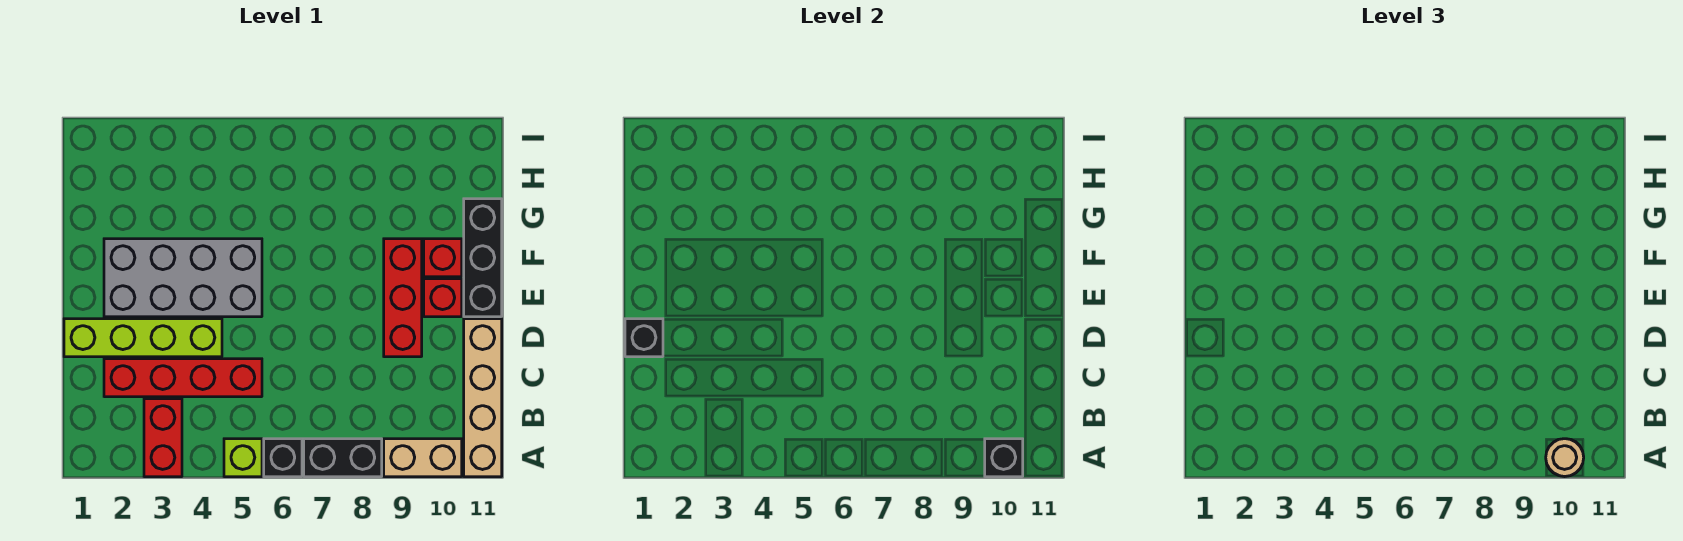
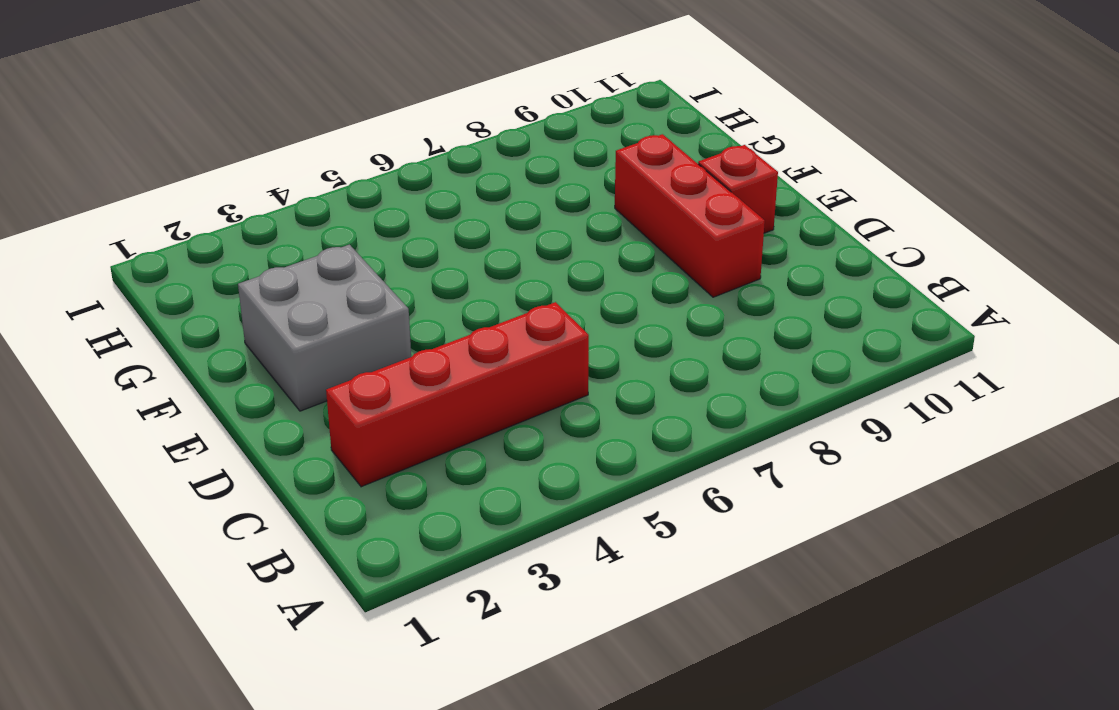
grey 2x2 brick [238,244,411,411] -> grey 2x4 brick [104,239,262,317]
none -> red 1x2 brick [144,399,182,477]
none -> lime 1x1 brick [224,439,262,477]
none -> black 1x1 brick [264,439,302,477]

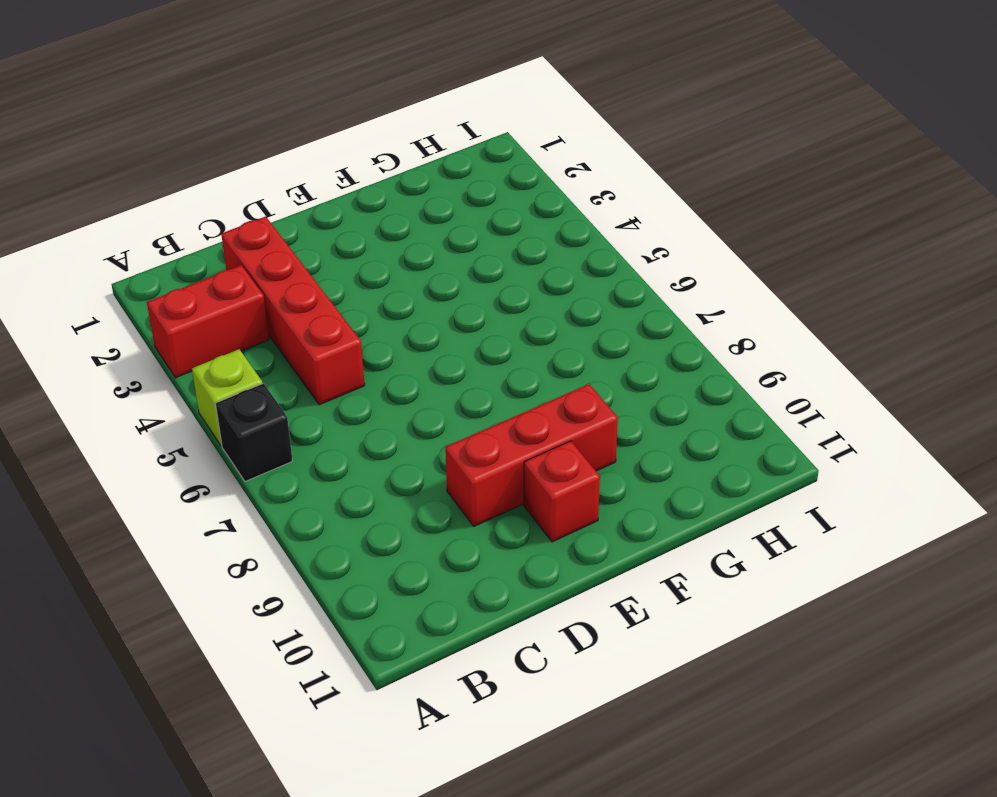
none -> black 1x2 brick [304,439,382,477]
none -> tan 1x2 brick [384,439,462,477]
none -> tan 1x4 brick [464,319,502,477]

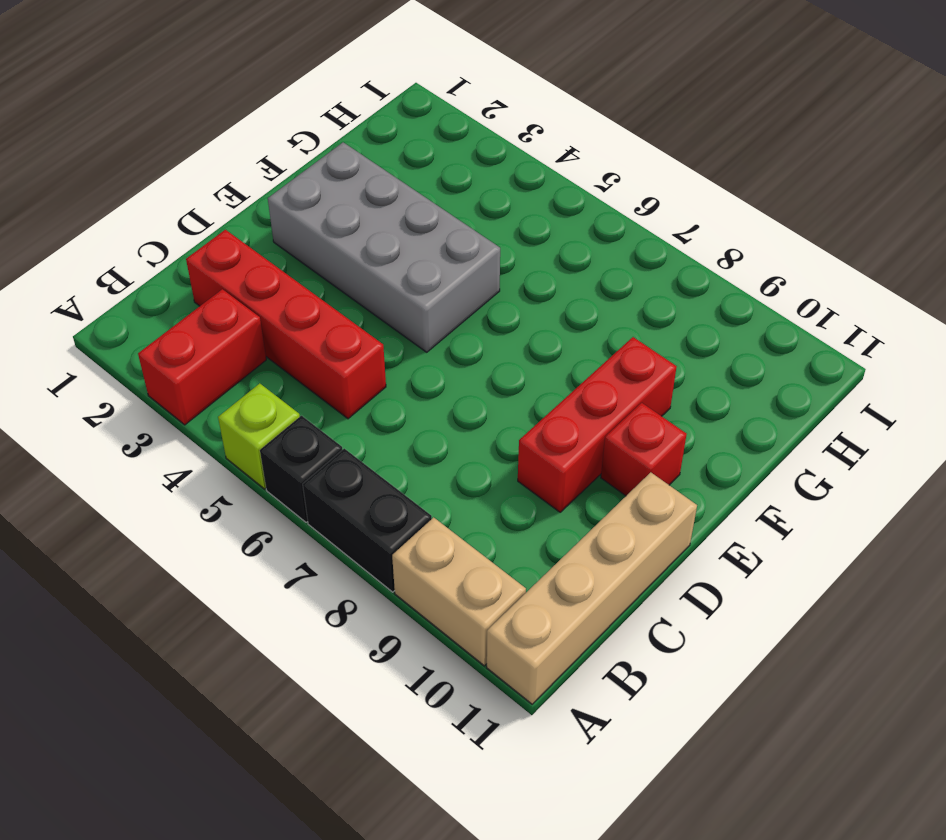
none -> lime 1x4 brick [64,319,222,357]
none -> black 1x3 brick [464,199,502,317]
none -> red 1x1 brick [424,239,462,277]

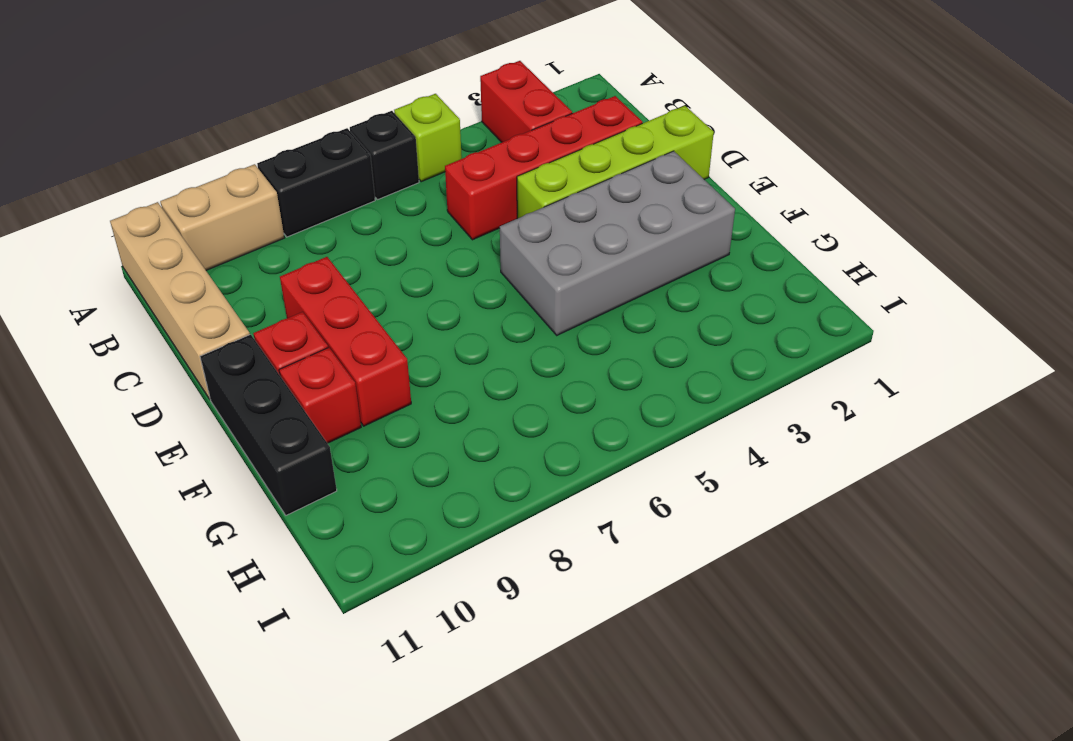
none -> black 1x1 brick [985,439,1023,477]
none -> black 1x1 brick [625,319,663,357]
none -> tan 1x1 round brick [1546,439,1584,477]

